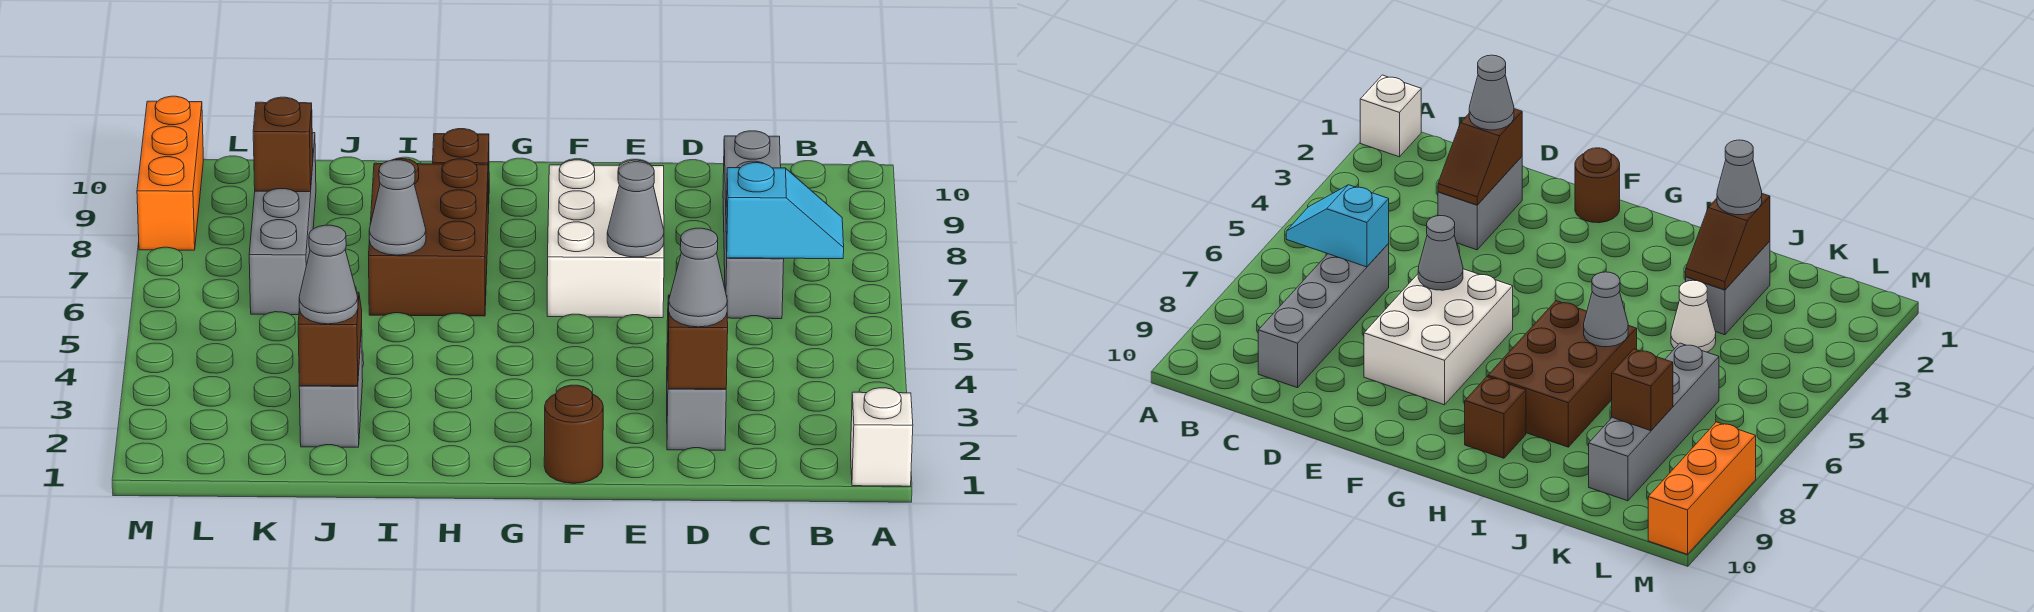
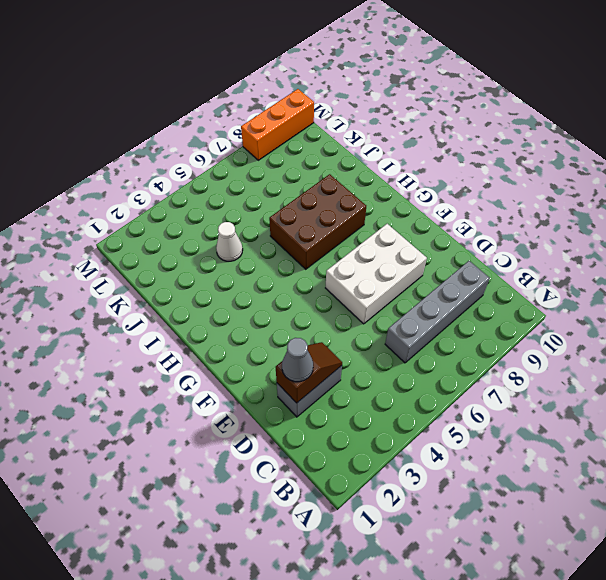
none -> white 1x1 brick [851,388,913,486]
none -> brown 1x1 round brick [544,385,603,483]
none -> brown 1x1 brick [433,129,489,214]

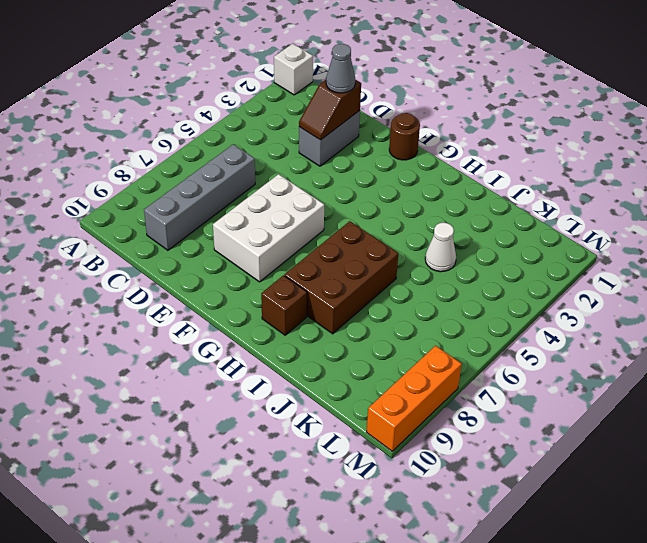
none -> grey 1x2 brick [299,326,363,447]
none -> grey 1x4 brick [249,133,316,315]
none -> cyan 1x2 slope [726,163,844,259]

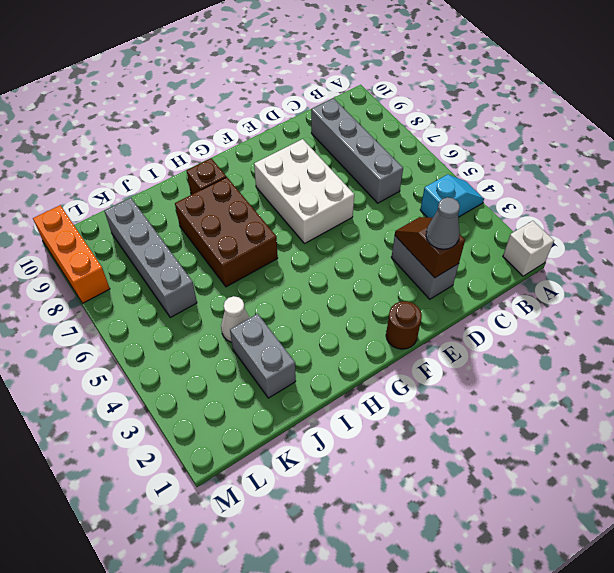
cyan 1x2 slope [420,174,484,218] -> cyan 1x2 slope moved to [726,163,844,259]
none -> grey 1x1 cone [607,162,664,257]
none -> grey 1x1 cone [369,160,426,255]
none -> brown 1x2 slope [298,292,362,386]

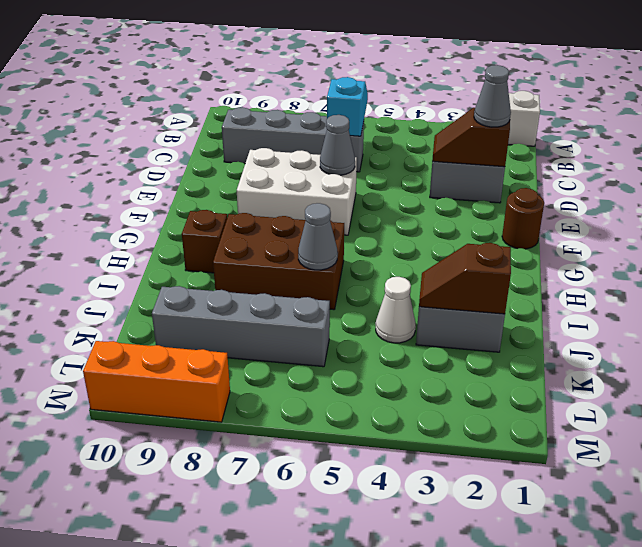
none -> brown 1x1 brick [253,97,313,192]
none -> grey 1x1 cone [299,225,358,324]

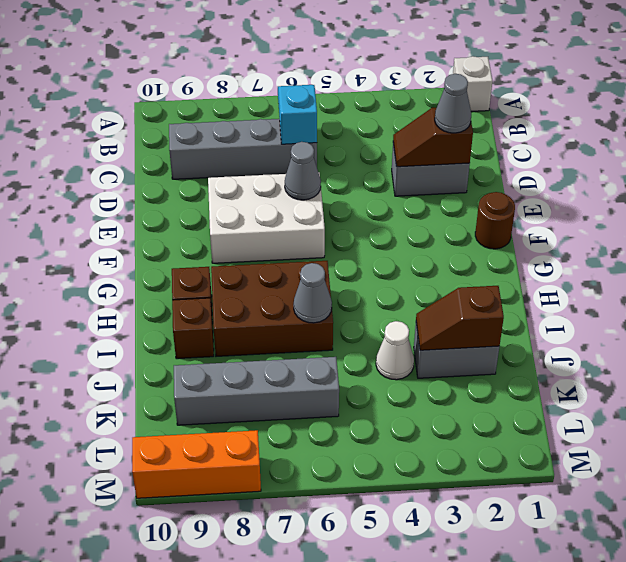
brown 1x1 brick [172,298,214,359] -> brown 1x1 brick moved to [253,97,313,192]
none -> grey 1x1 cone [299,225,358,324]

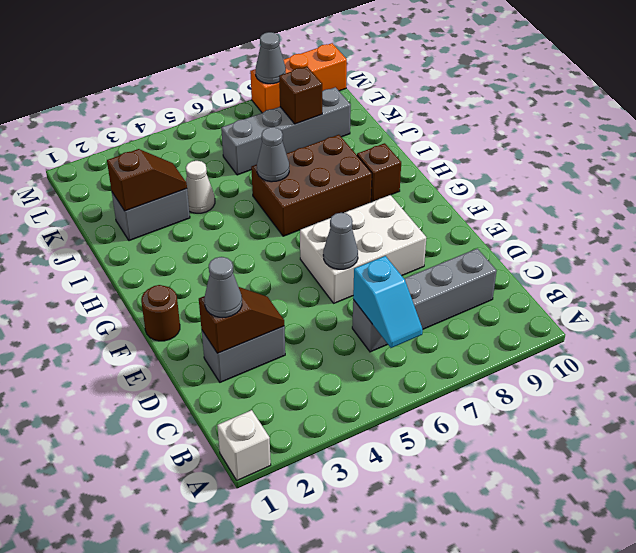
grey 1x1 cone [256,32,286,84] -> grey 1x1 cone moved to [299,225,358,324]

